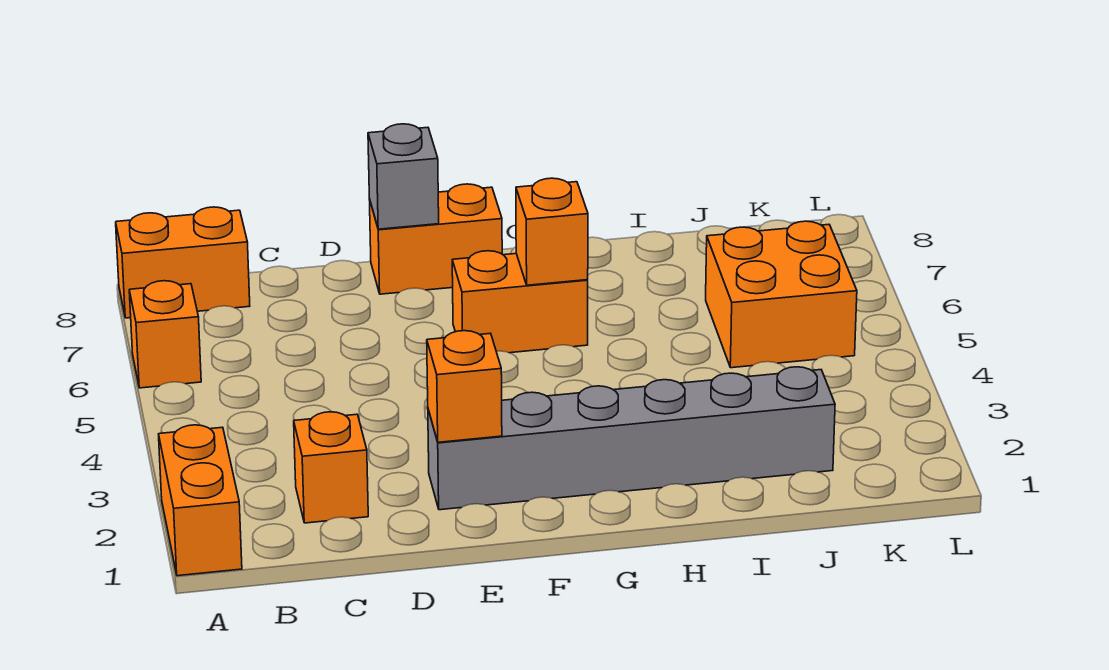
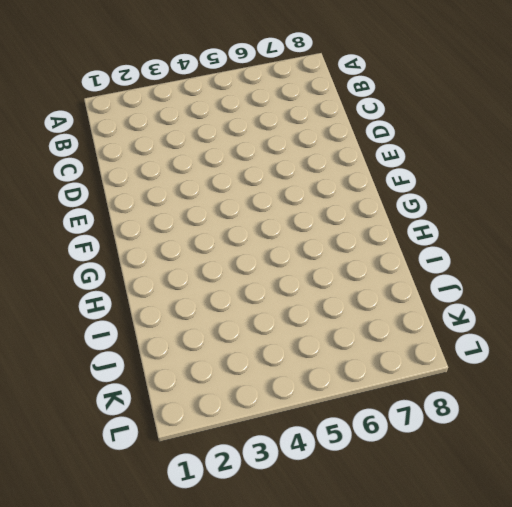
none -> orange 1x2 brick [159,425,242,576]
none -> orange 1x1 brick [129,281,201,388]

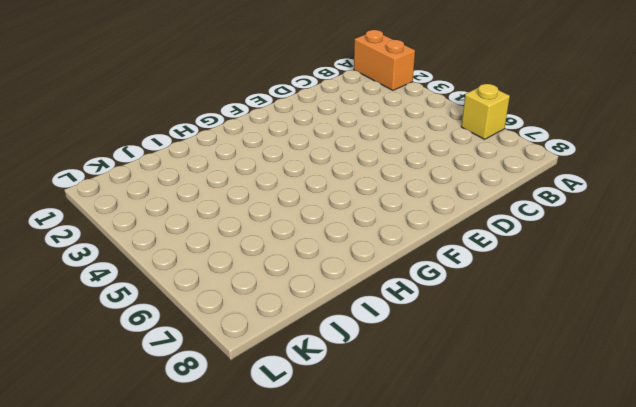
yellow 1x1 brick [461,84,510,139] -> orange 1x1 brick [129,281,201,388]
none -> orange 1x2 brick [116,207,250,318]
none -> orange 1x1 brick [294,412,368,523]

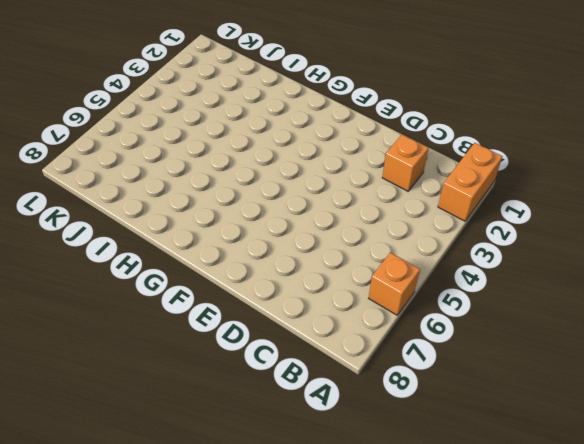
none -> orange 1x2 brick [116,207,250,318]
none -> grey 1x6 brick [428,367,835,510]

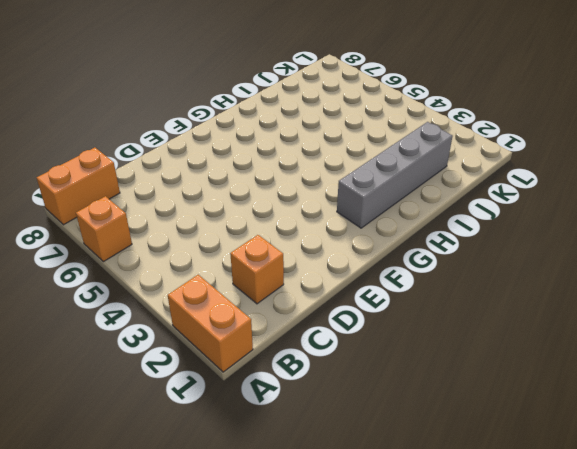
grey 1x4 brick [337,122,453,228] -> grey 1x6 brick [428,367,835,510]
none -> orange 1x2 brick [369,184,502,294]
none -> orange 1x2 brick [452,251,588,353]

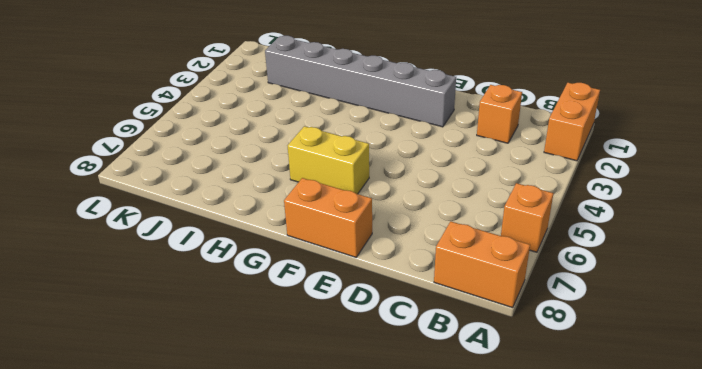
yellow 1x2 brick [288,126,369,194] -> orange 1x2 brick [452,251,588,353]
none -> orange 2x2 brick [706,221,857,368]
none -> orange 1x1 brick [427,331,502,442]

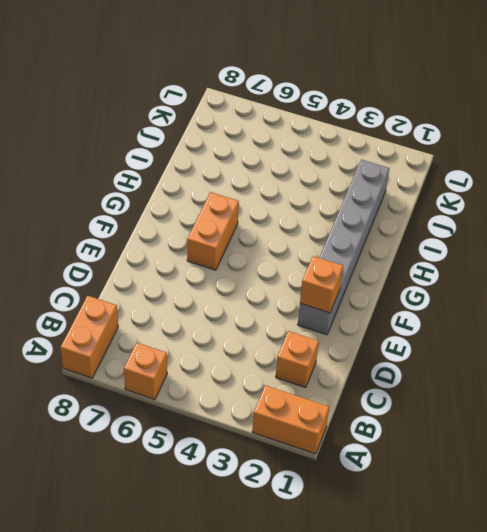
none -> orange 1x2 brick [369,184,502,294]
none -> orange 2x2 brick [706,221,857,368]

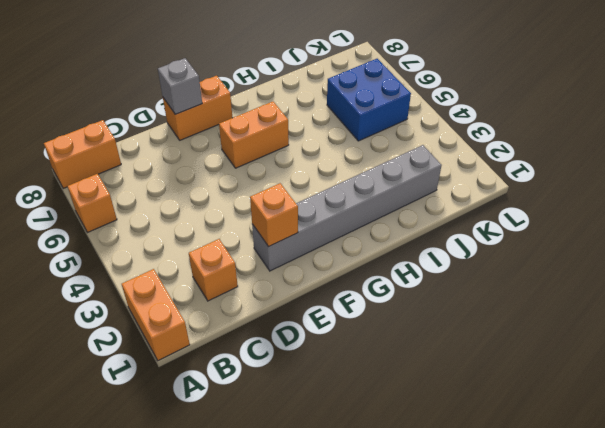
blue 2x2 brick [327,59,411,141] -> orange 2x2 brick [706,221,857,368]
none -> orange 1x1 brick [516,178,588,285]

